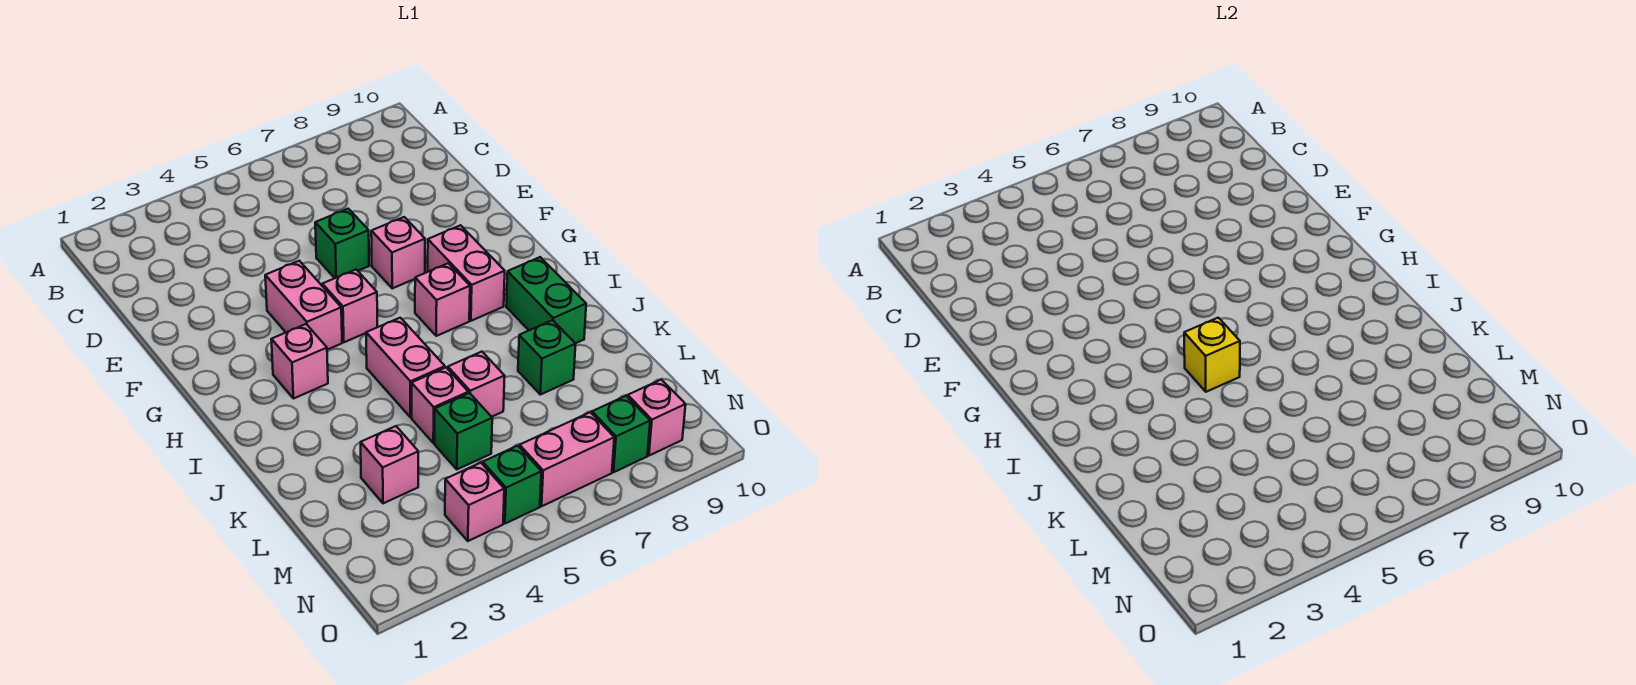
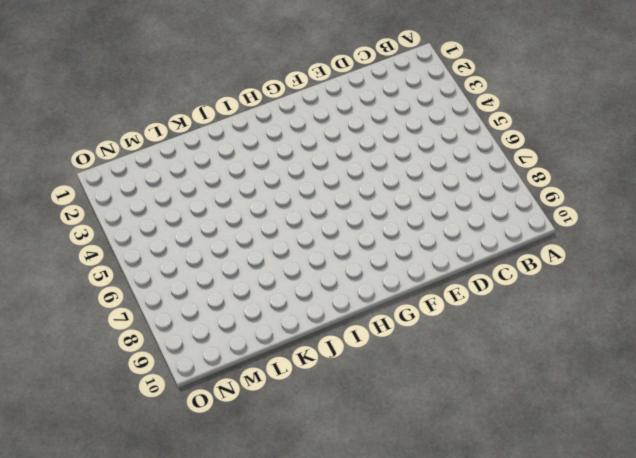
none -> green 1x1 brick [315,209,369,278]
none -> pink 1x2 brick [265,261,342,350]
none -> pink 1x1 brick [371,217,425,288]

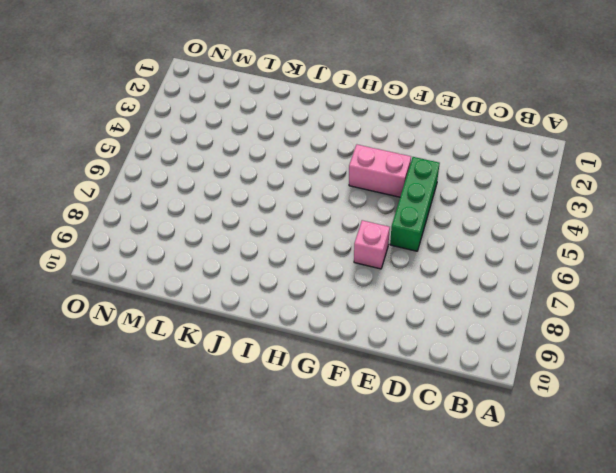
green 1x3 brick [390,157,440,251] -> green 1x1 brick [315,209,369,278]
none -> pink 1x1 brick [322,270,377,342]
none -> pink 1x2 brick [428,225,505,321]
none -> pink 1x1 brick [271,324,328,399]

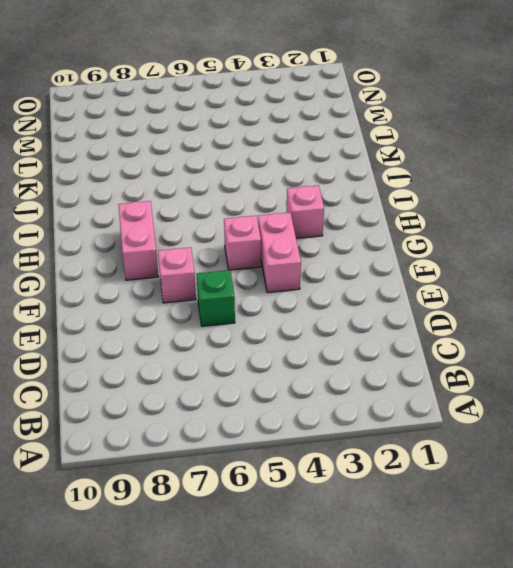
none -> pink 1x1 brick [415,263,470,336]
none -> pink 1x2 brick [366,318,445,417]
none -> green 1x2 brick [506,257,586,343]

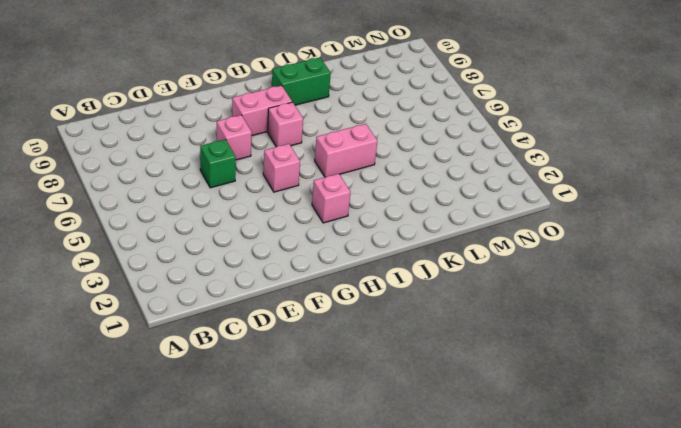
none -> pink 1x2 brick [265,261,342,350]
none -> pink 1x1 brick [412,368,468,443]
none -> pink 1x1 brick [448,352,505,417]

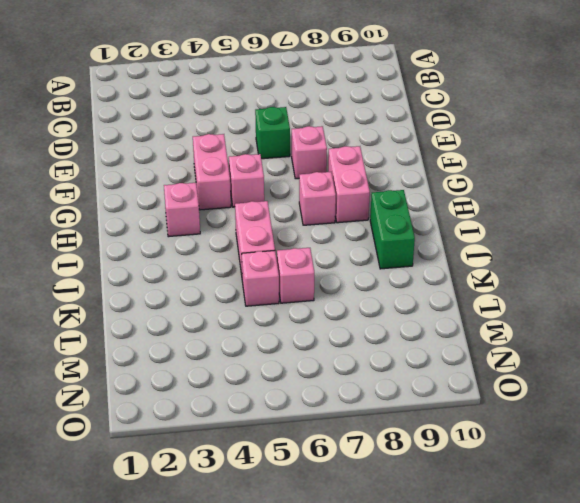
none -> green 1x1 brick [518,320,576,395]
none -> pink 1x1 brick [361,426,418,503]
none -> green 1x1 brick [435,393,492,469]

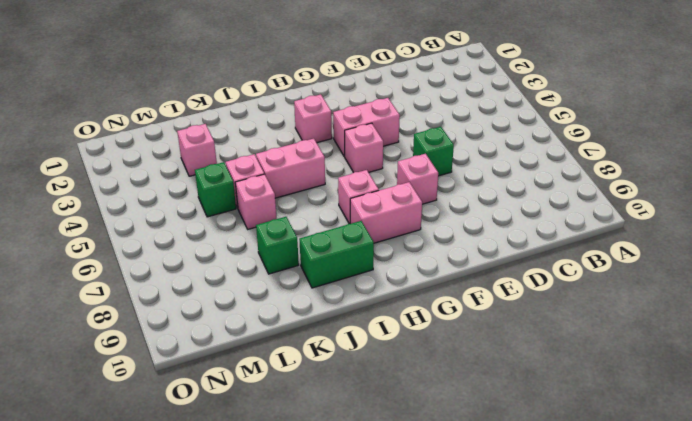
none -> pink 1x1 brick [445,463,504,541]
none -> green 1x1 brick [483,446,541,524]
none -> pink 1x2 brick [520,412,614,506]

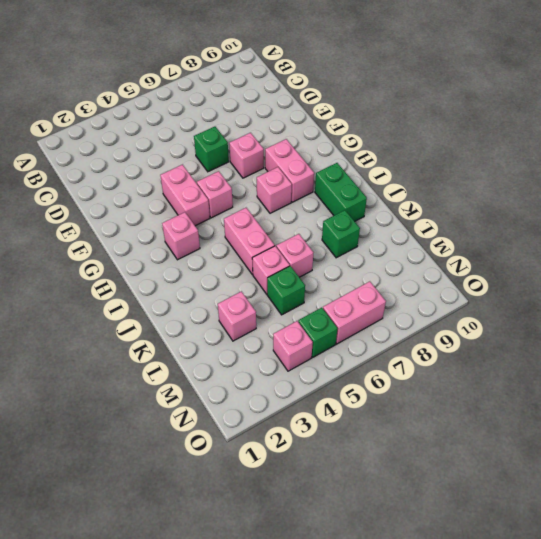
none -> green 1x1 brick [592,396,650,472]
none -> pink 1x1 brick [628,380,686,456]
none -> yellow 1x1 brick [1184,318,1240,392]

